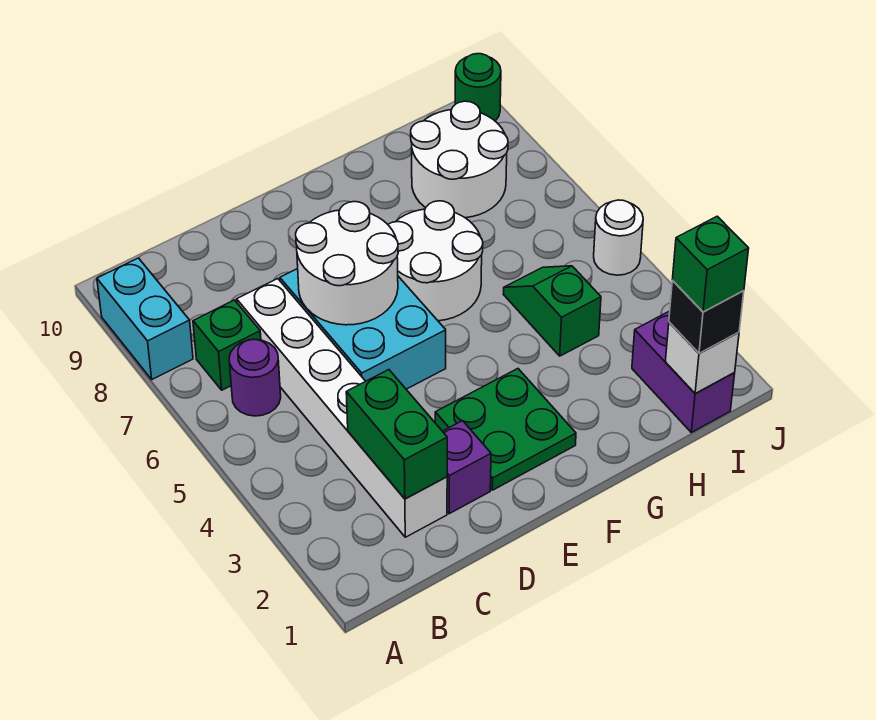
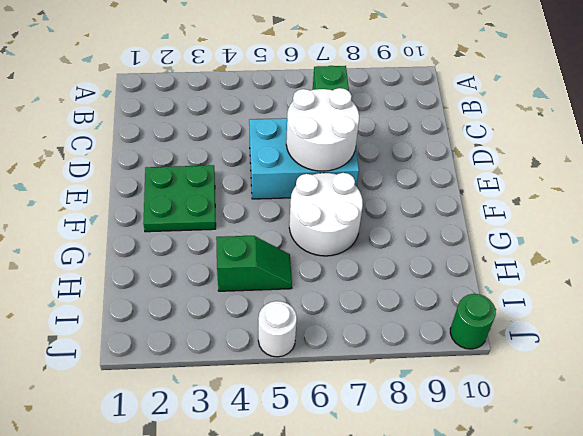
none -> cyan 1x2 brick [97,258,193,379]
none -> purple 1x1 round brick [229,339,281,416]
none -> white 1x6 brick [237,279,447,537]

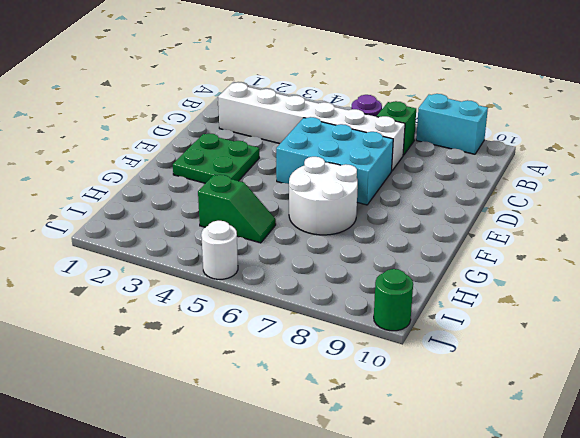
none -> purple 1x1 brick [443,421,491,514]
none -> white 2x2 round brick [411,101,508,218]
none -> purple 1x2 brick [632,311,735,432]

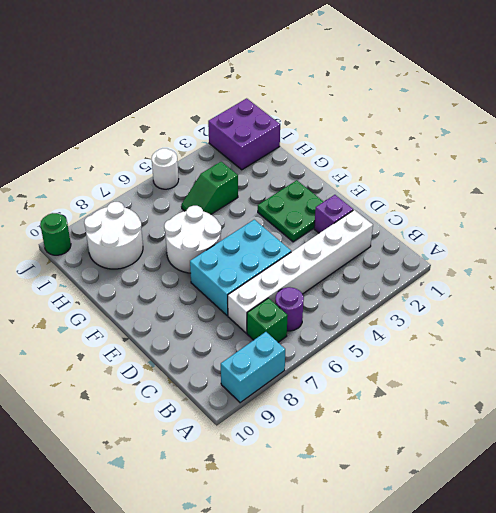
purple 2x2 brick [208,98,280,170] -> purple 1x2 brick [632,311,735,432]
none -> green 1x2 brick [346,370,447,499]
none -> white 2x2 round brick [296,202,398,325]
none -> white 1x1 brick [665,322,739,394]

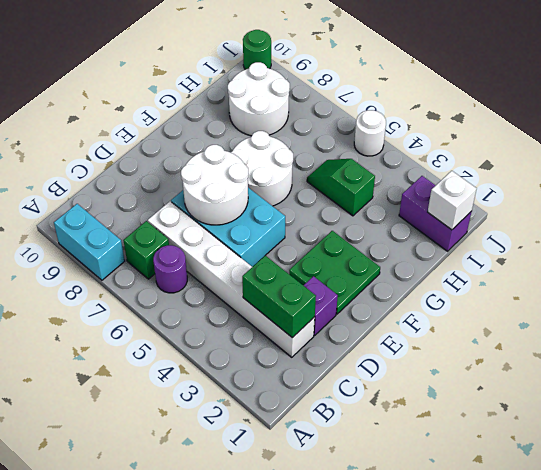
none -> black 1x1 brick [669,281,744,353]
none -> green 1x1 brick [672,216,749,312]

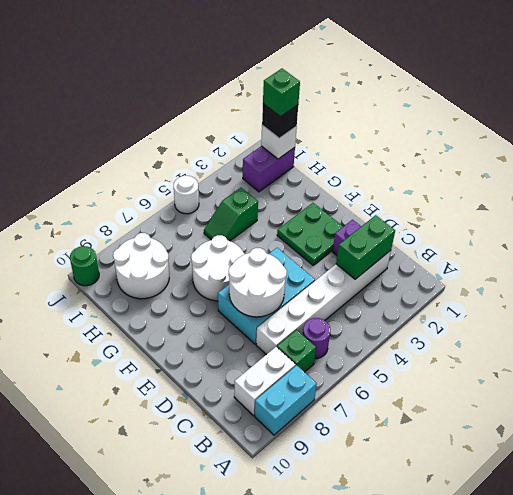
white 1x2 brick [234,347,296,416] -> none

